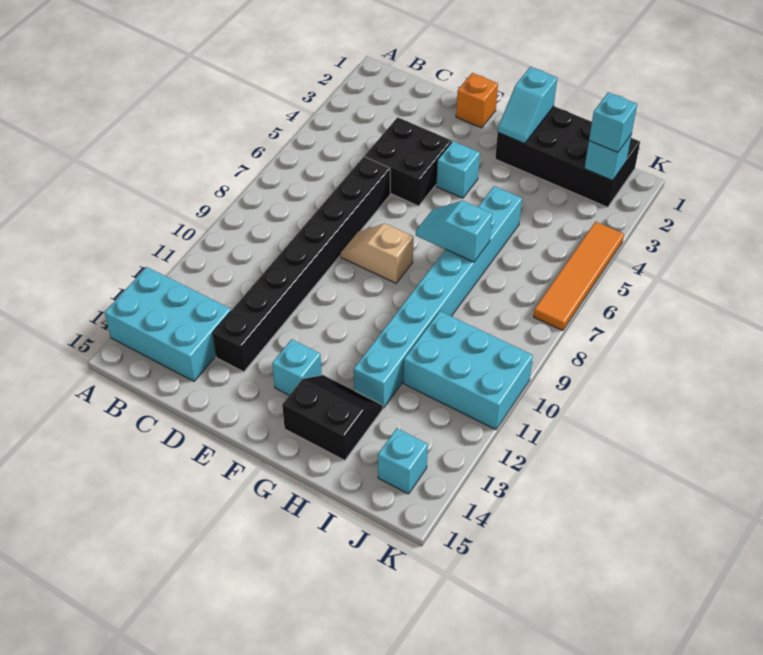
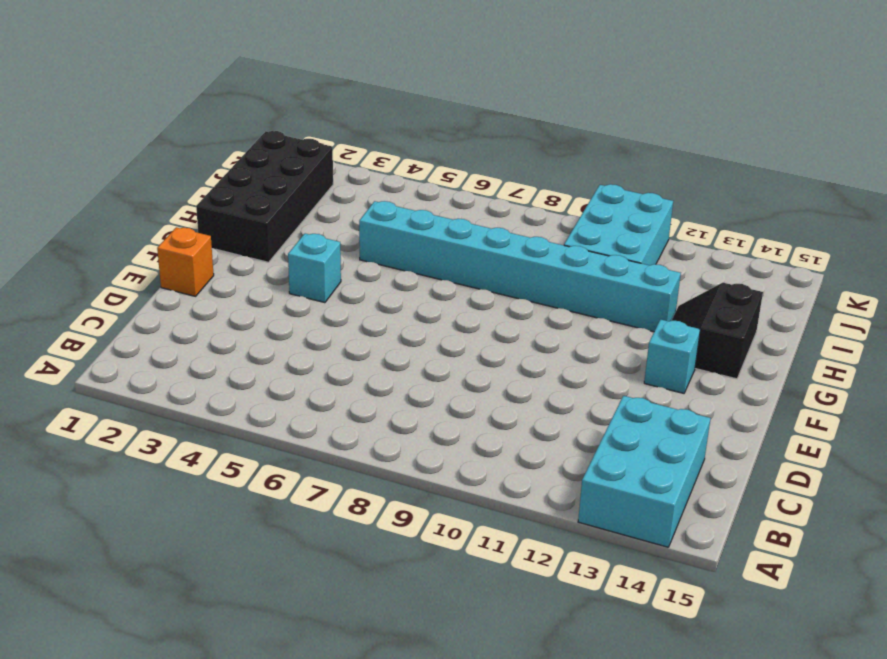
none -> black 2x2 brick [365,117,452,206]
none -> black 1x8 brick [213,157,390,372]
none -> tan 1x2 slope [340,224,413,283]

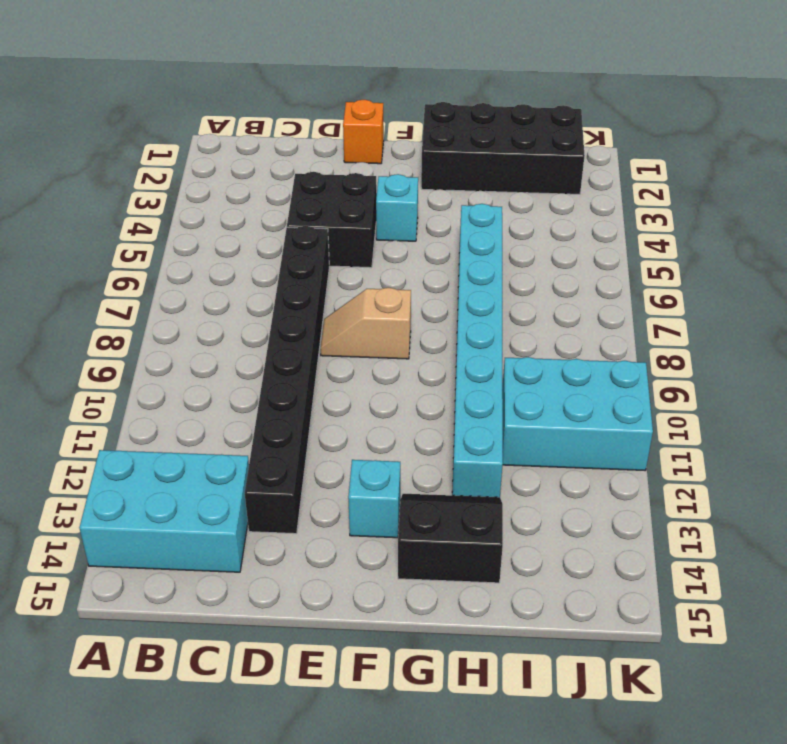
none -> cyan 1x1 brick [378,428,428,494]
none -> orange 1x4 tile [534,222,624,331]
none -> cyan 1x2 slope [498,67,557,143]

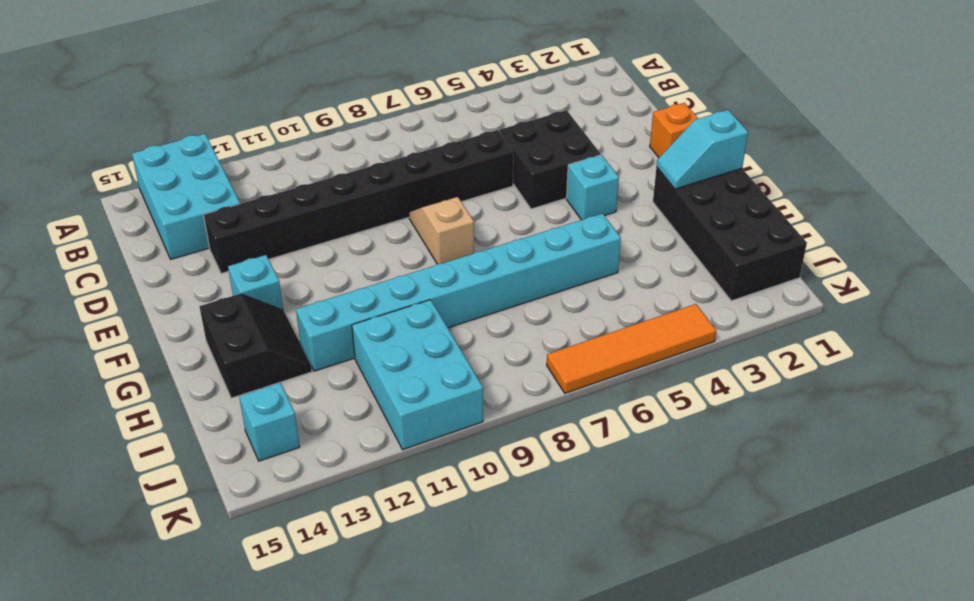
none -> cyan 1x2 slope [416,201,492,262]
none -> cyan 1x1 brick [584,134,632,181]
none -> cyan 1x1 brick [589,92,637,153]

